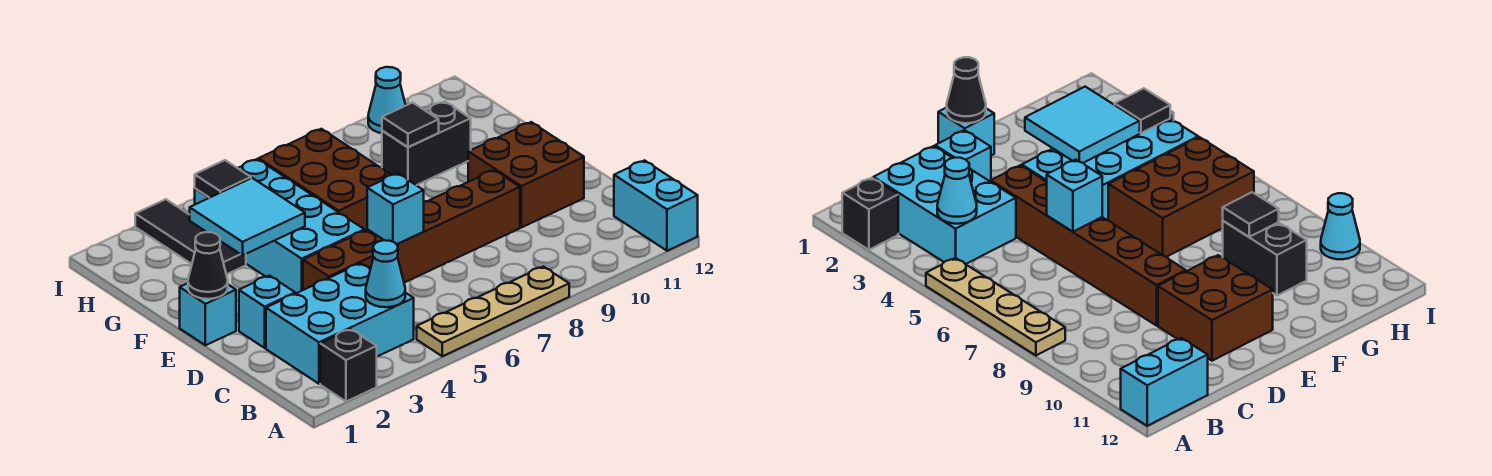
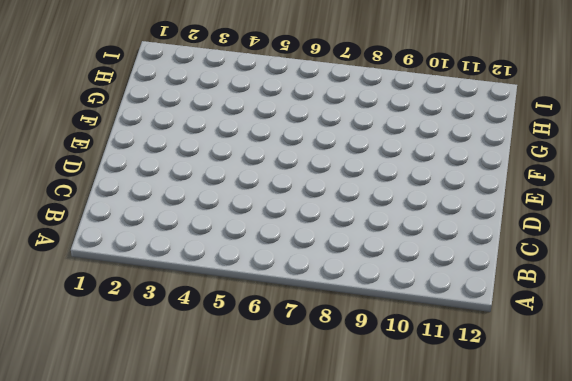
none -> black 1x1 brick [320,329,377,402]
none -> tan 1x4 plate [417,267,569,356]
none -> cyan 1x2 brick [614,160,698,251]

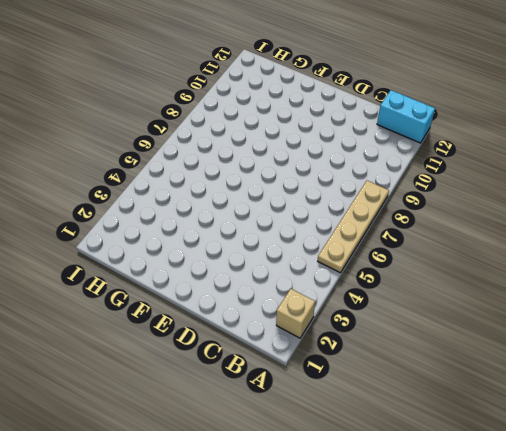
tan 1x1 brick [276,289,315,338] -> black 1x1 brick [320,329,377,402]
none -> cyan 2x3 brick [266,263,414,384]
none -> cyan 1x1 brick [239,276,295,348]
none -> brown 1x6 brick [303,170,520,290]

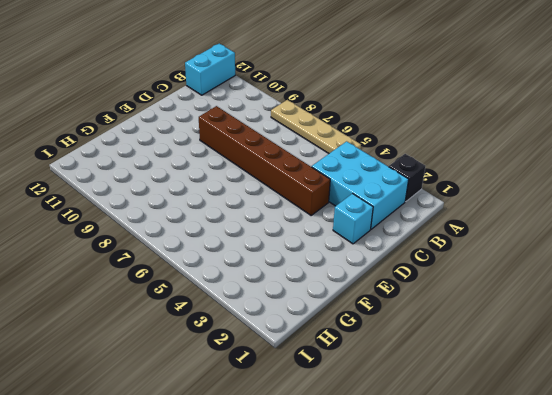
none -> brown 2x2 brick [468,122,584,227]
none -> cyan 1x1 brick [180,283,236,345]
none -> cyan 2x4 brick [195,159,364,294]

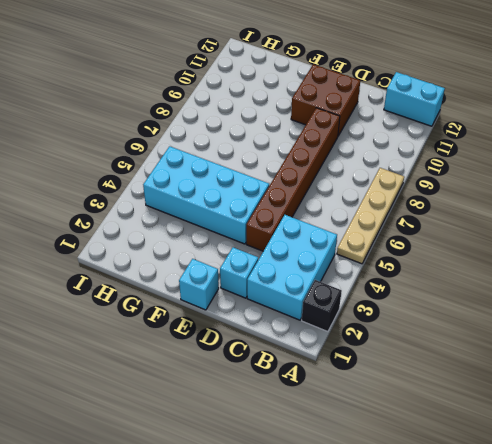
none -> brown 2x3 brick [259,129,391,231]
none -> black 1x3 tile [135,199,246,274]
none -> black 1x2 brick [382,101,471,185]

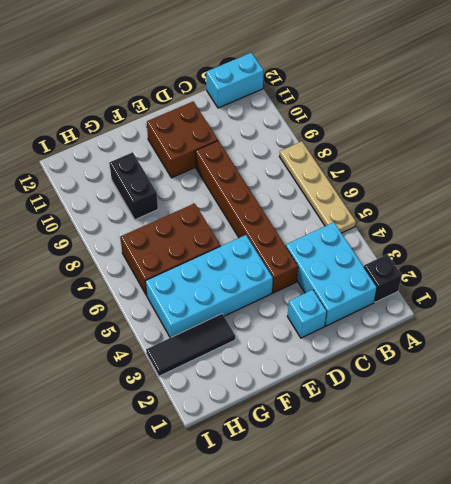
none -> cyan 1x1 brick [180,283,236,345]
none -> cyan 1x1 cone [368,67,406,133]
none -> cyan 1x1 cone [366,240,405,307]

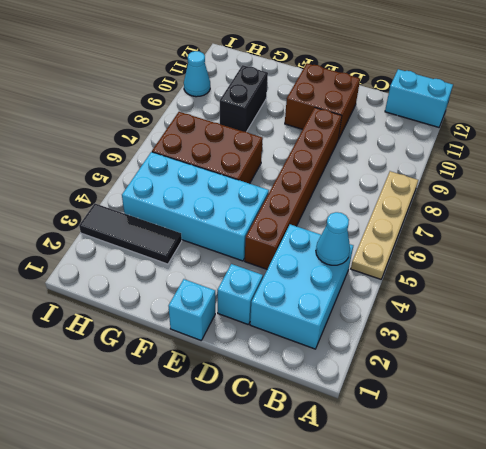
none -> black 1x1 brick [320,329,377,402]
none -> cyan 1x1 brick [367,173,424,244]
none -> black 1x1 cone [188,232,228,299]

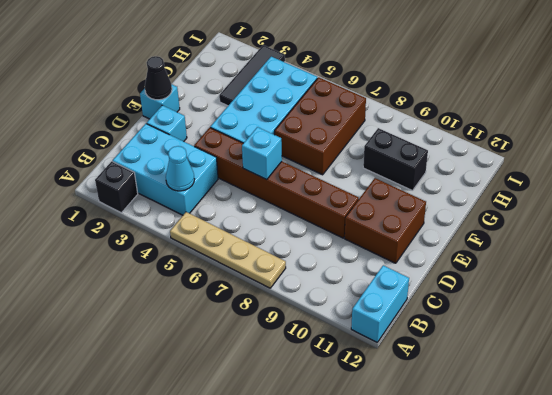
none -> cyan 1x1 cone [368,67,406,133]
none -> cyan 2x2 tile [190,178,305,255]
none -> black 1x1 tile [382,103,439,147]

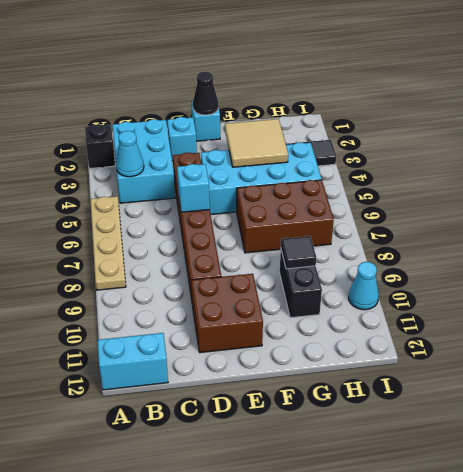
tan 2x2 tile [225,119,288,167] -> cyan 2x2 tile [190,178,305,255]
none -> black 1x1 tile [195,160,251,198]

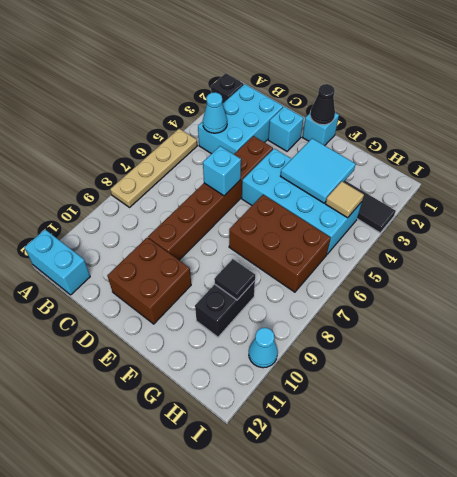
tan 1x1 tile [325,181,364,218] -> black 1x1 tile [195,160,251,198]

